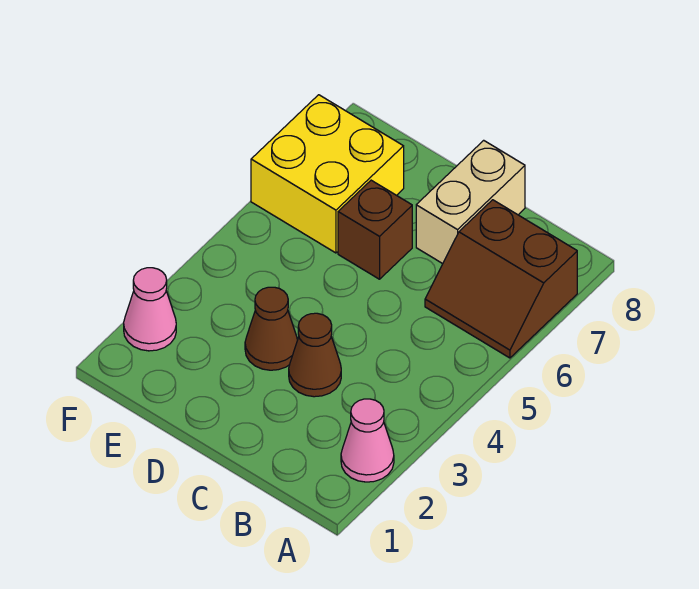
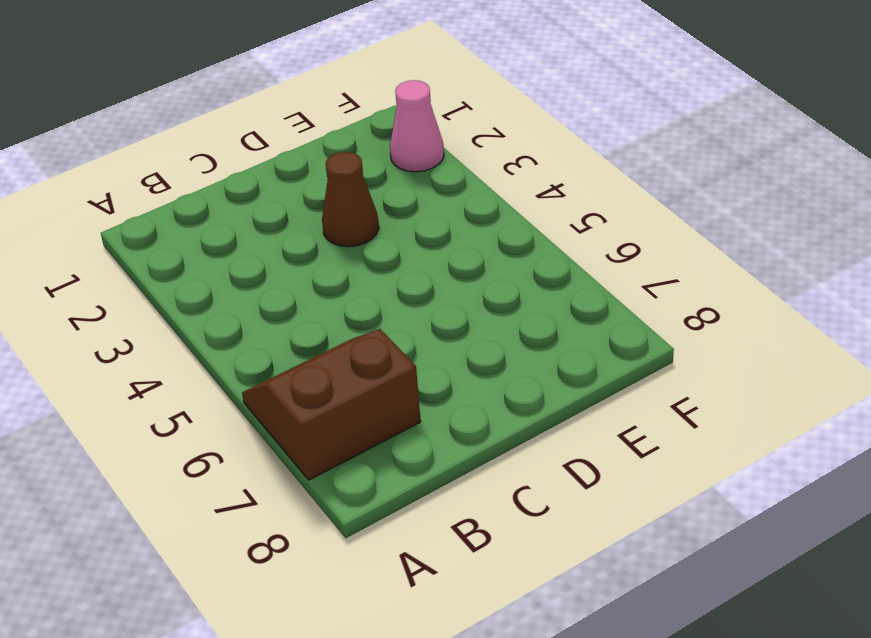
none -> pink 1x1 cone [341,399,394,482]
none -> brown 1x1 cone [289,313,341,397]

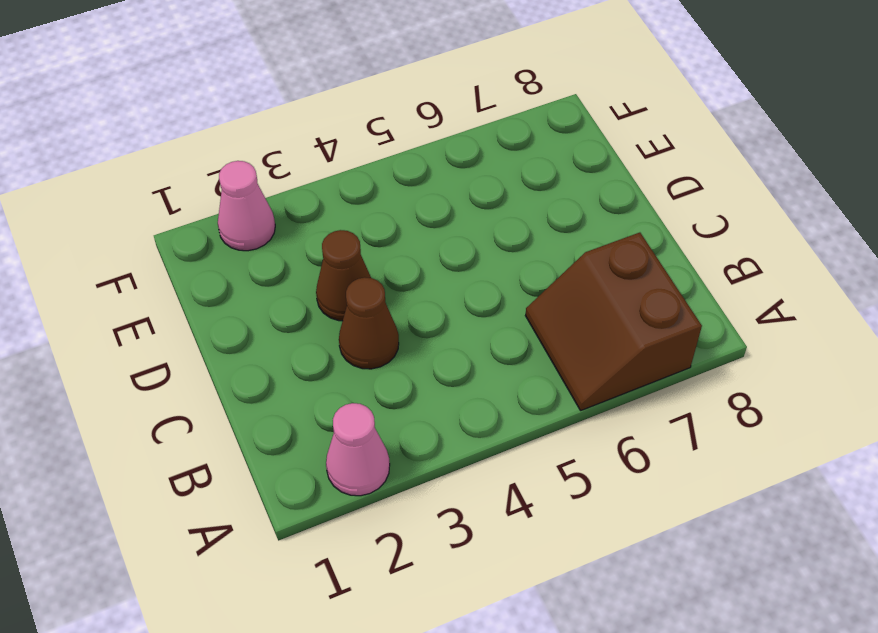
none -> tan 1x2 brick [416,140,525,264]
none -> brown 1x1 brick [338,180,412,279]

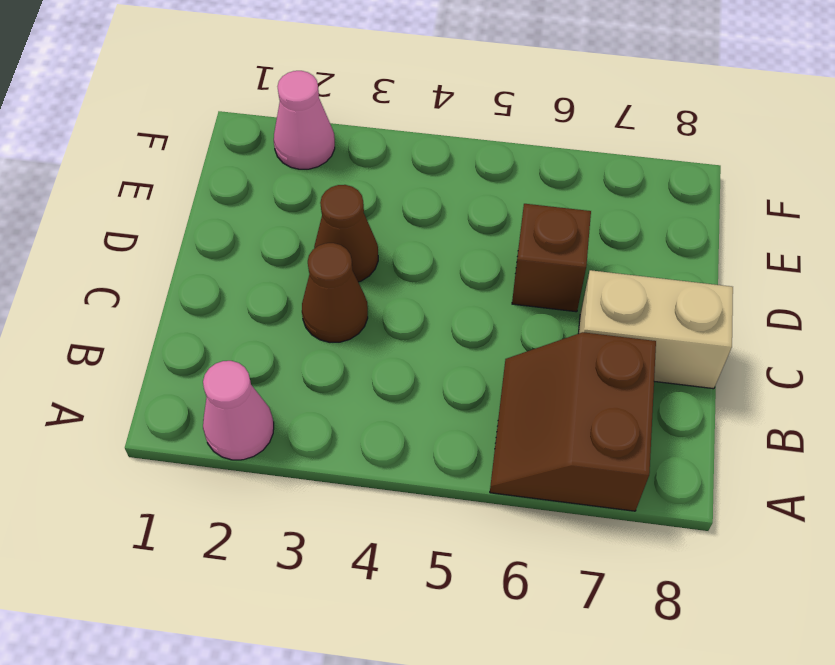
none -> yellow 2x2 brick [251,95,404,253]

